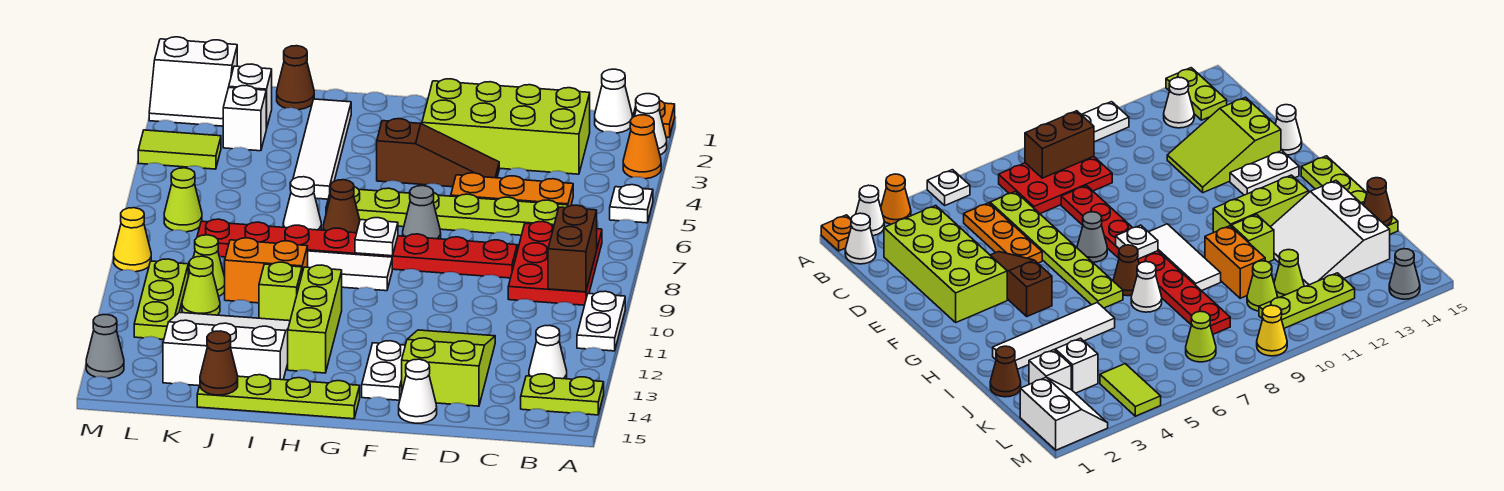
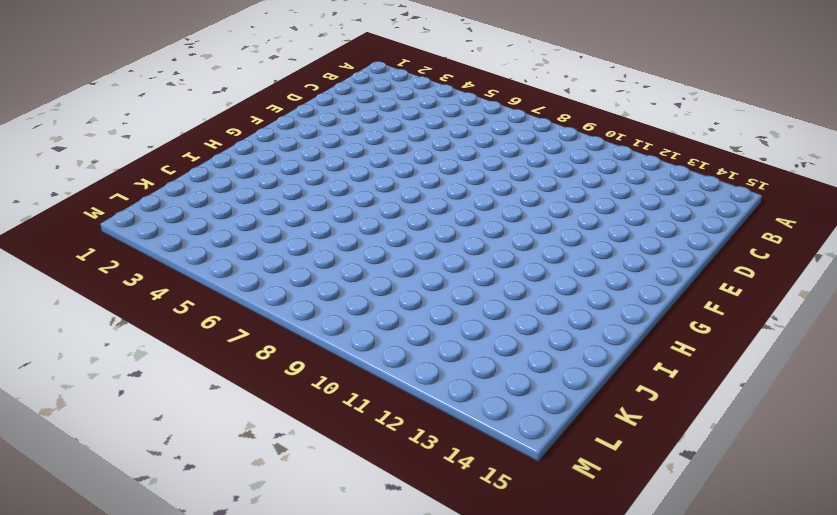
none -> orange 1x1 plate [633,101,675,137]
none -> white 1x1 cone [635,94,667,155]
none -> orange 1x1 cone [623,115,661,179]
none -> white 1x1 plate [610,185,653,223]

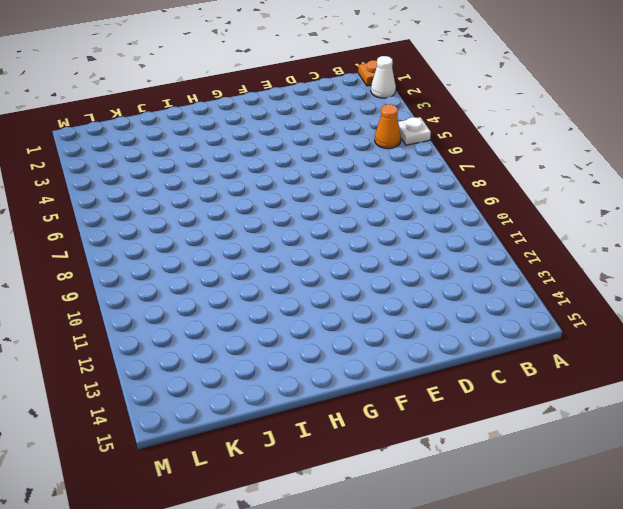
orange 1x1 cone [375,104,401,149] -> orange 1x1 cone moved to [623,115,661,179]
none -> white 1x2 plate [577,291,625,351]
none -> lime 1x2 plate [521,374,604,415]
none -> white 1x1 cone [595,69,632,133]
none -> red 2x3 plate [508,221,602,305]

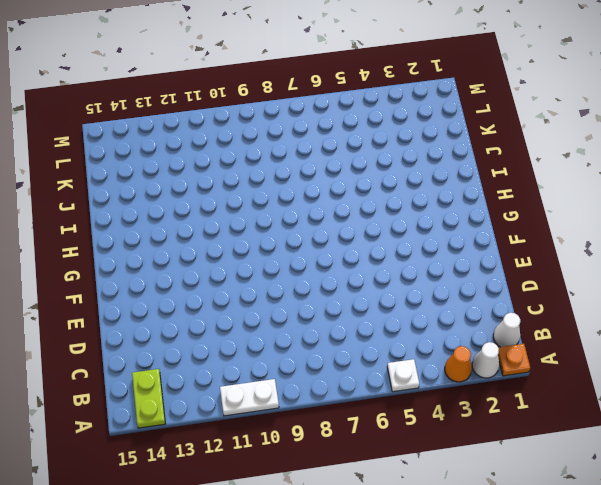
none -> red 2x3 plate [508,221,602,305]
none -> white 1x1 cone [529,325,567,379]
none -> lime 2x4 brick [422,79,590,174]
none -> orange 1x3 plate [451,173,573,206]

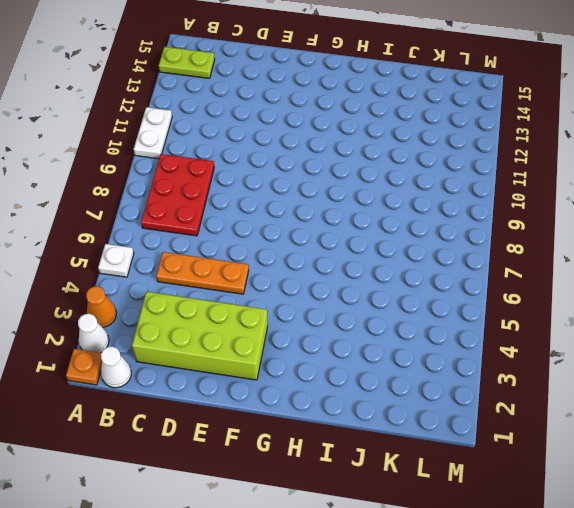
none -> white 1x1 cone [529,325,567,379]
none -> lime 1x6 plate [326,187,568,235]
none -> red 1x8 plate [197,219,517,278]
none -> lime 2x3 slope [402,330,495,406]

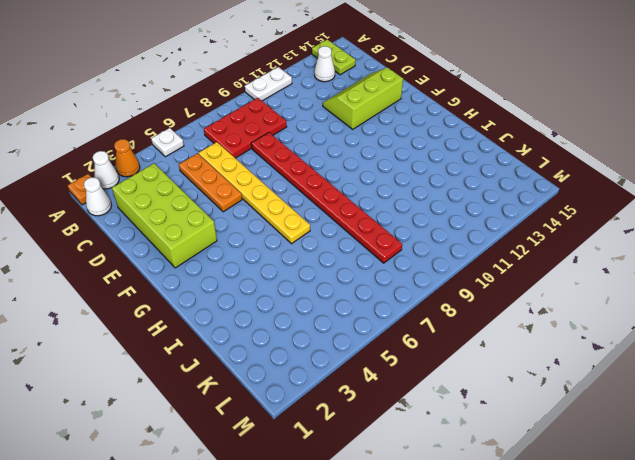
yellow 1x6 plate [199,142,310,244] -> lime 1x6 plate [326,187,568,235]
lime 2x3 slope [323,68,403,129] -> lime 2x3 slope turned to [402,330,495,406]
none -> brown 1x3 slope [377,119,499,187]
none -> white 1x1 cone [399,359,437,423]
none -> grey 1x1 cone [403,186,441,239]
none -> white 1x2 plate [362,341,405,400]

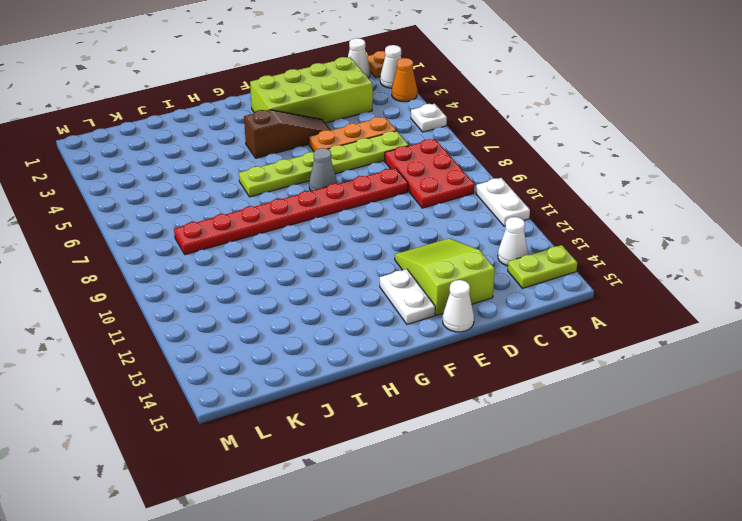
none -> white 1x3 tile [308,251,392,291]
none -> lime 1x4 plate [197,375,360,419]
none -> brown 1x1 cone [323,180,360,233]
none -> lime 1x3 brick [288,265,342,373]

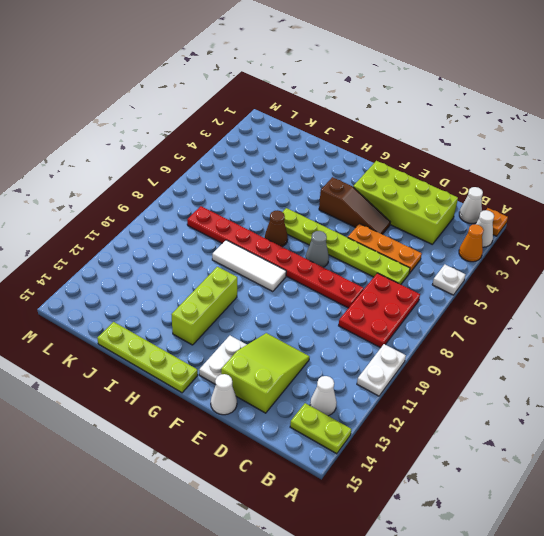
none -> white 1x4 tile [293,99,351,199]
none -> white 1x1 cone [283,177,321,230]
none -> orange 1x2 brick [225,238,308,303]
none -> lime 1x1 brick [259,262,302,321]

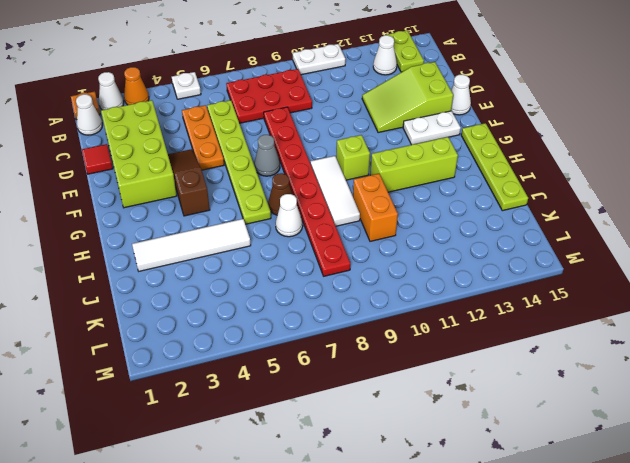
red 1x1 tile [82,144,113,174] -> none
lime 1x1 brick [336,135,370,180] -> lime 1x1 brick moved to [259,262,302,321]
none -> white 3x3 slope [163,312,290,386]
none -> brown 1x1 cone [277,46,314,110]
none -> white 1x1 brick [229,64,272,129]
none -> white 1x1 brick [223,85,266,151]

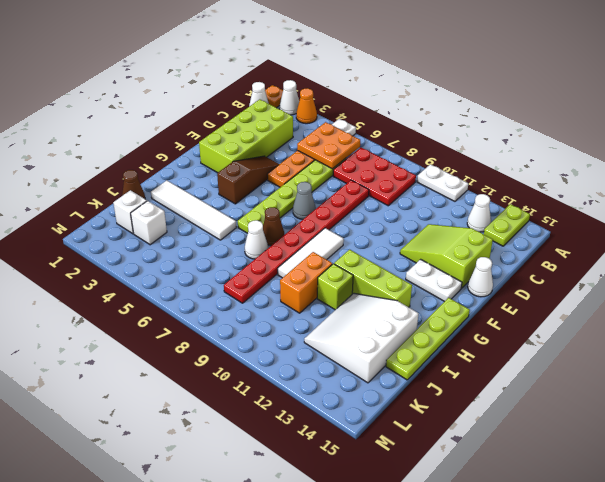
orange 2x2 plate [297,122,360,169] -> none
none -> lime 1x1 cone [193,235,225,296]
none -> lime 1x1 cone [182,256,220,315]
none -> white 2x2 slope [149,37,237,126]
none -> lime 1x2 tile [138,130,221,169]

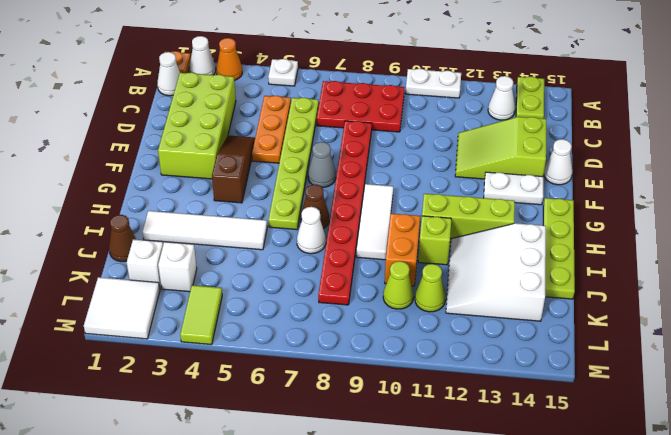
white 2x2 tile [84,277,160,339] -> white 2x2 slope [149,37,237,126]
none -> lime 1x1 cone [164,168,202,232]
none -> lime 1x3 plate [134,259,188,339]
none -> yellow 1x1 cone [114,208,151,272]
none -> grey 1x1 cone [86,315,124,378]

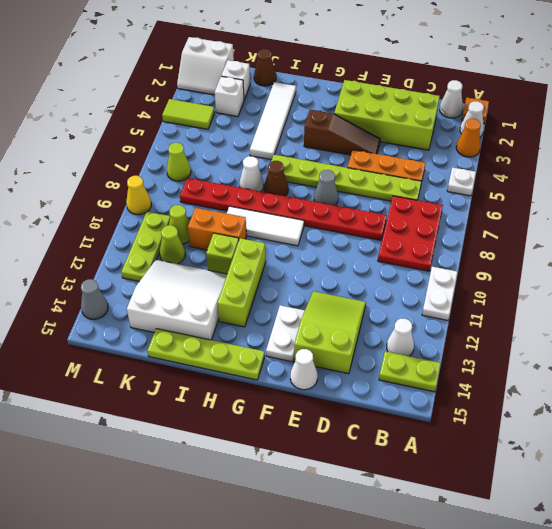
none -> brown 1x2 brick [548,205,597,292]
none -> white 1x1 plate [355,218,398,256]
none -> brown 1x1 cone [200,331,238,395]

